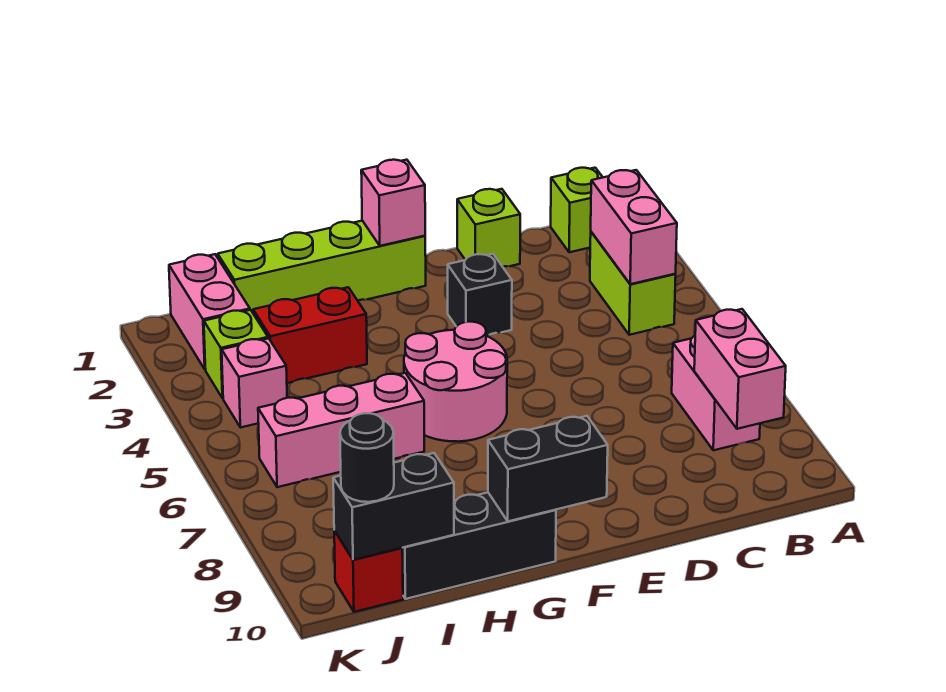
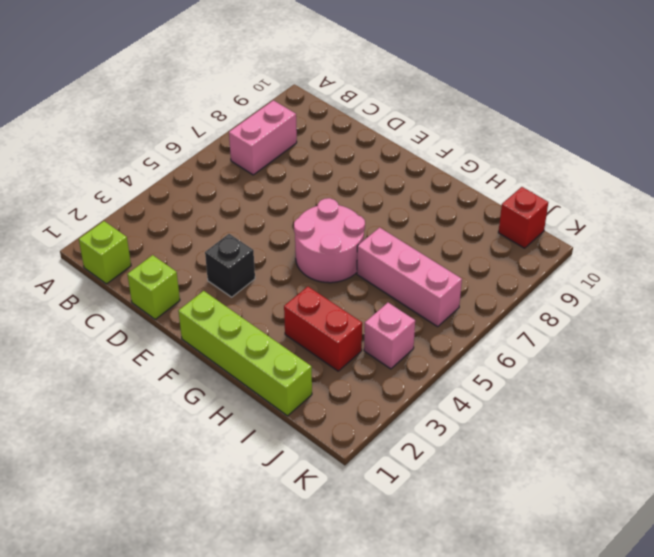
none -> lime 1x2 brick [590,232,676,335]
none -> black 1x3 brick [402,493,556,599]
none -> pink 1x2 brick [169,254,250,369]

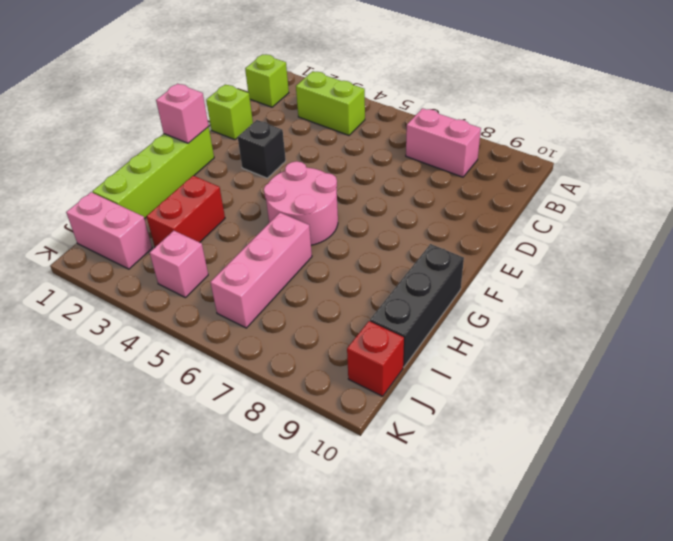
none -> lime 1x1 brick [204,310,268,398]
none -> pink 1x2 brick [591,170,677,284]
none -> pink 1x2 brick [694,309,786,429]

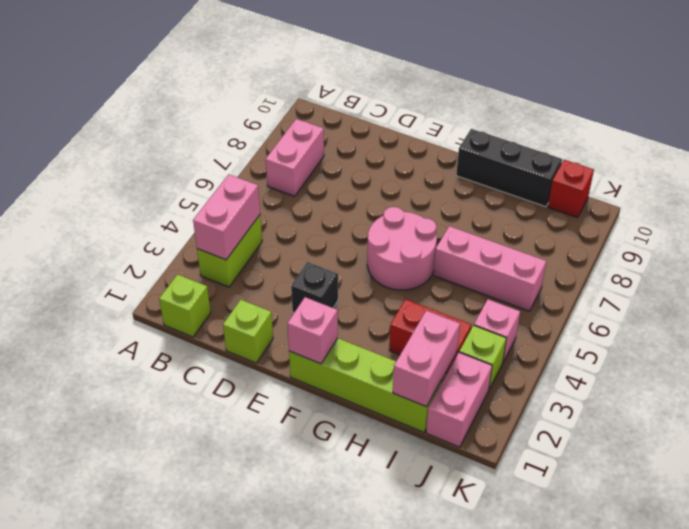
pink 1x2 brick [393,311,460,407] -> pink 1x2 brick moved to [694,309,786,429]
none -> black 1x2 brick [488,416,608,521]
none -> black 1x2 brick [333,453,454,560]
none -> black 1x1 round brick [340,413,394,502]

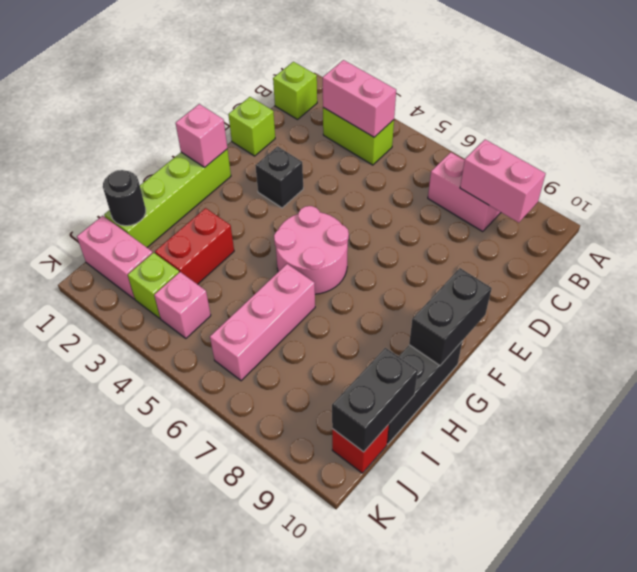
black 1x1 round brick [103,170,146,226] -> black 1x1 round brick moved to [340,413,394,502]

